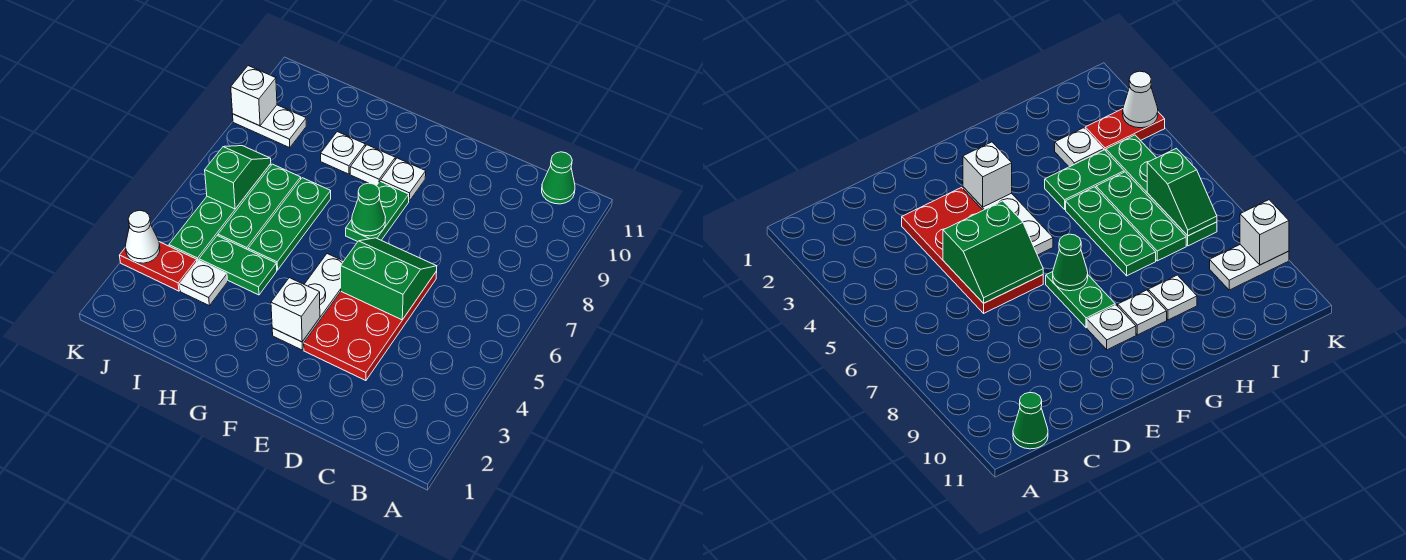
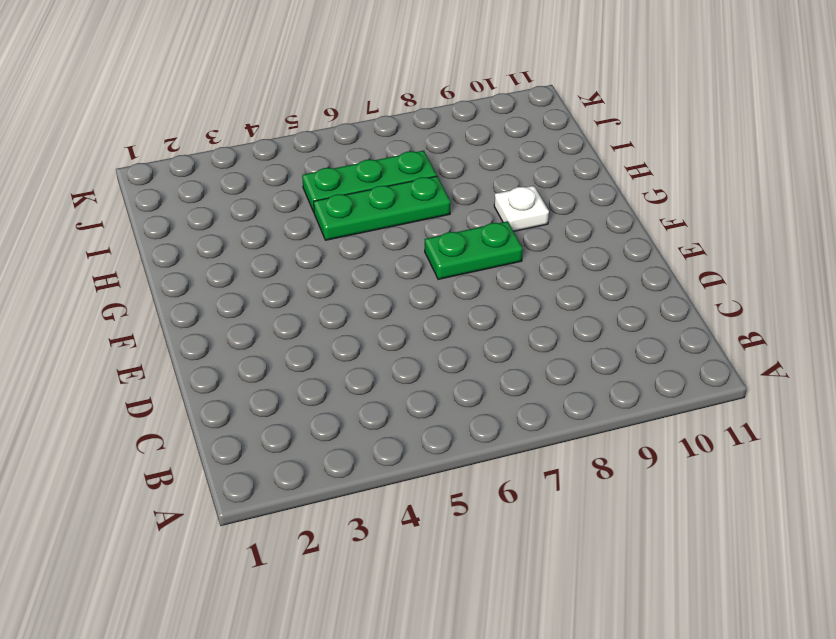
none -> green 1x1 cone [542,152,575,204]
none -> red 2x4 plate [304,271,437,381]
none -> white 1x3 plate [272,254,343,350]

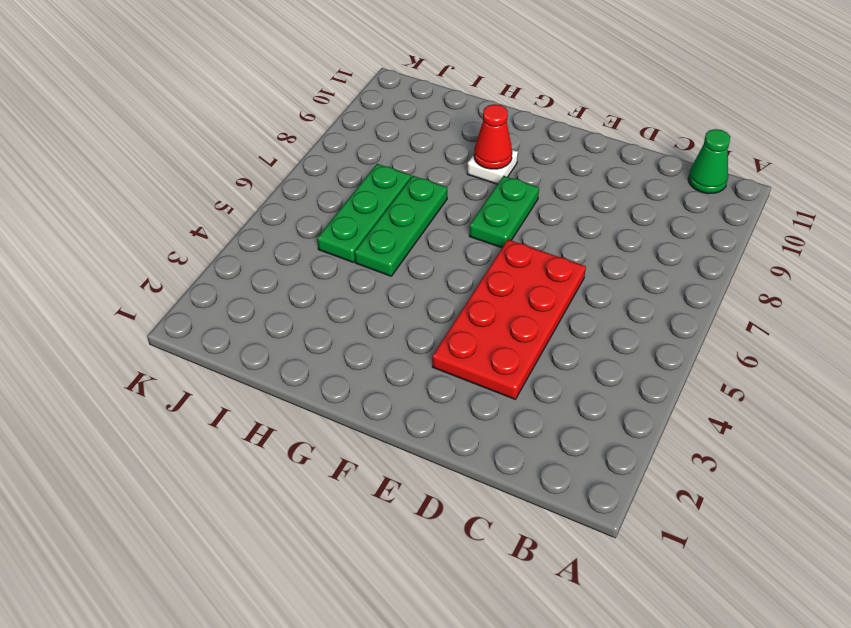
red 1x1 cone [474,104,512,169] -> none
none -> white 1x3 plate [272,254,343,350]
none -> white 1x1 plate [381,158,426,201]
none -> green 1x2 plate [199,236,277,295]

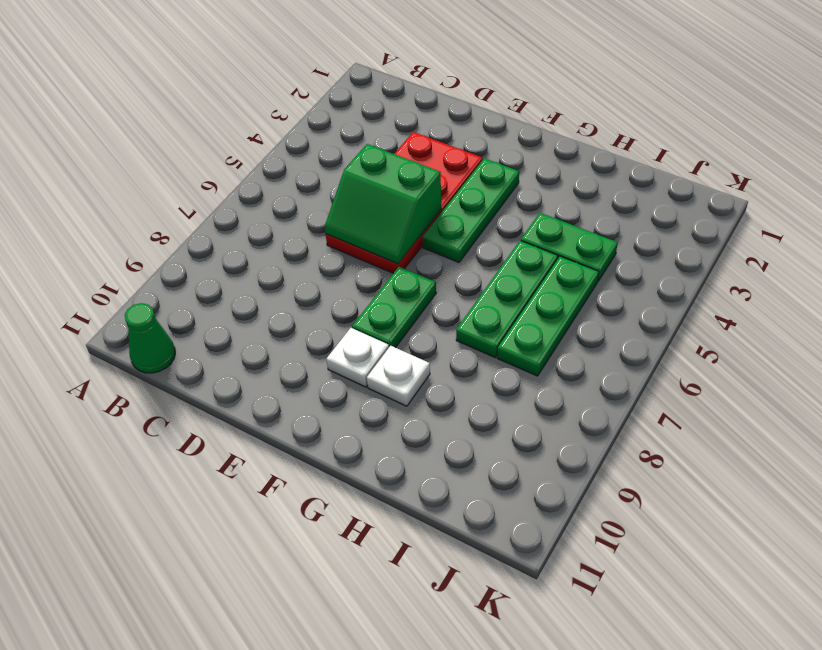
green 1x3 plate [423,158,519,262] -> white 1x3 plate [272,254,343,350]
none -> white 1x1 plate [321,132,365,174]
none -> white 1x1 plate [180,260,228,306]
none -> red 1x2 plate [119,242,197,291]

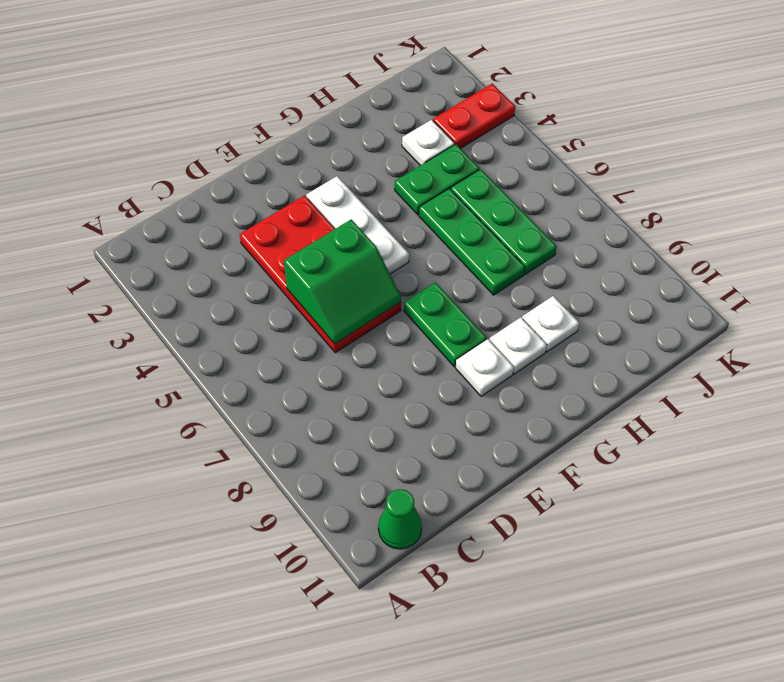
none -> green 1x4 plate [169,164,271,261]
none -> white 1x2 plate [233,105,306,148]
none -> white 1x1 brick [271,278,320,342]

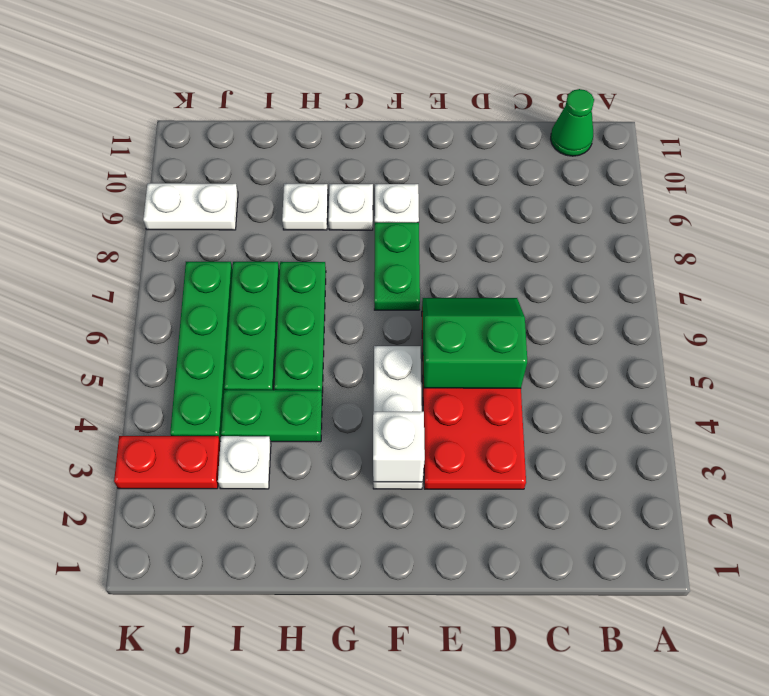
none -> green 1x1 cone [352,183,385,236]
none -> green 1x2 slope [205,146,271,209]
none -> white 1x1 cone [125,210,160,263]

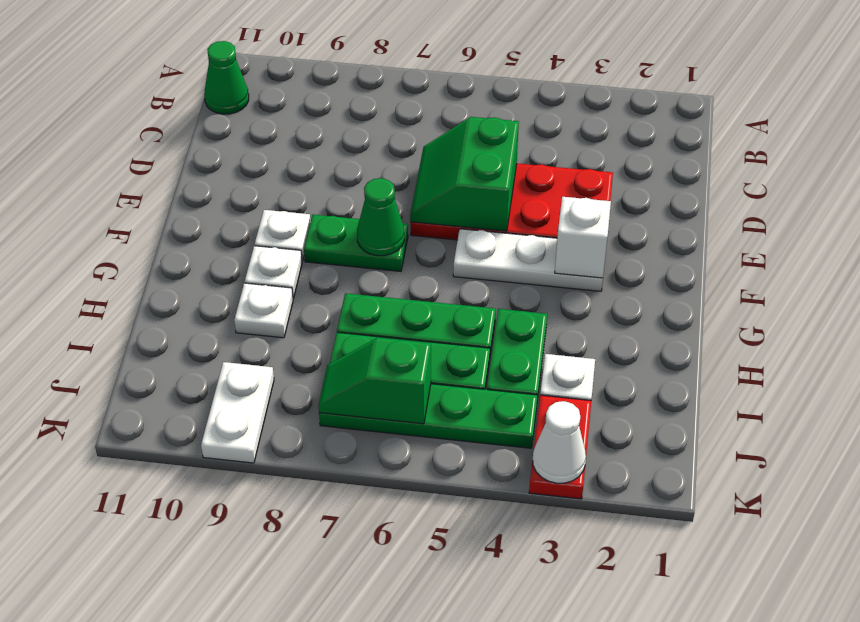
none -> white 1x1 brick [231,66,277,126]

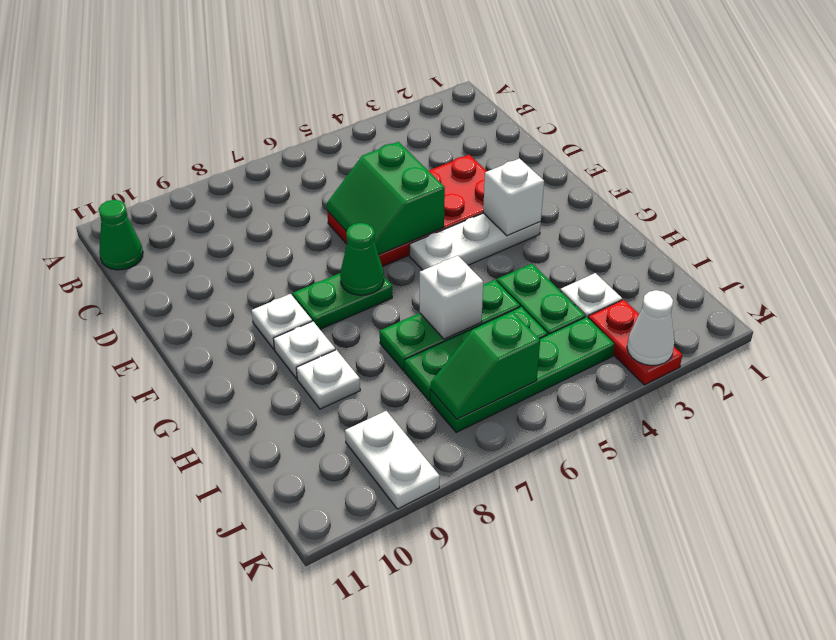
white 1x1 brick [420,255,483,339] -> white 1x1 brick moved to [231,66,277,126]

